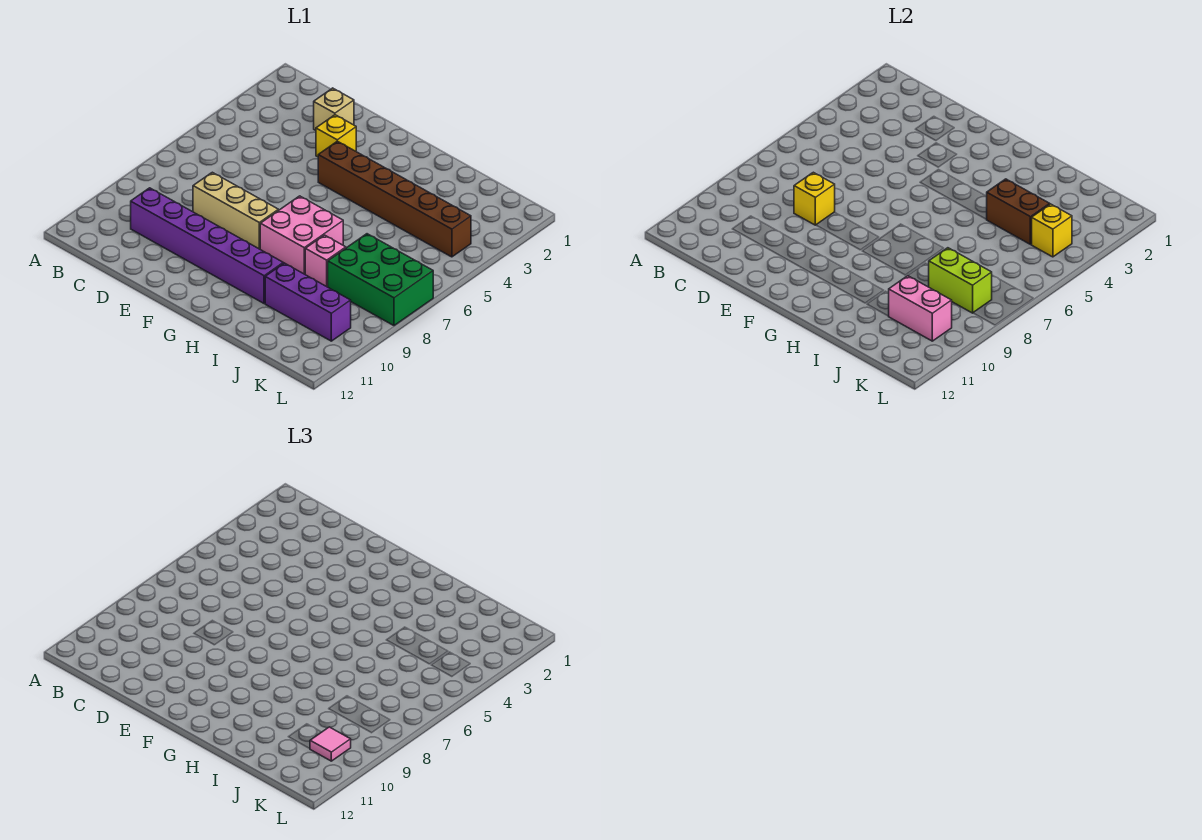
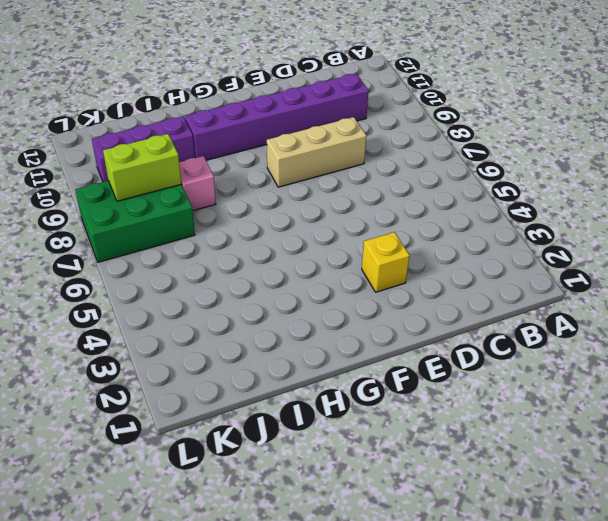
none -> tan 1x1 brick [314,88,354,130]
none -> brown 1x6 brick [318,141,471,257]
none -> pink 2x2 brick [260,196,343,274]

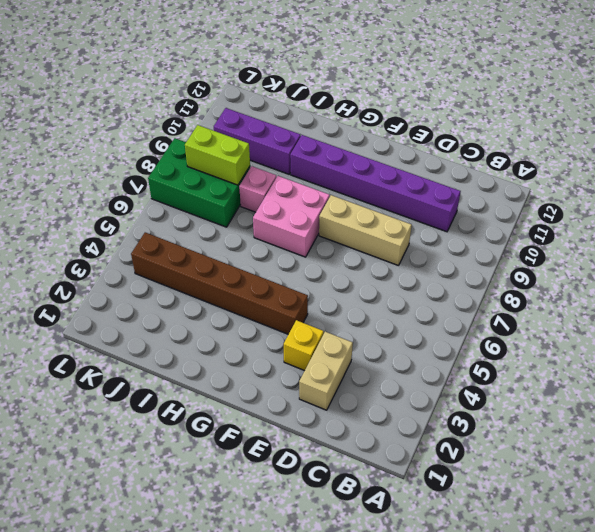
tan 1x2 brick [299,332,353,410] -> tan 1x1 brick [314,88,354,130]
none -> yellow 1x1 brick [794,172,835,225]
none -> brown 1x2 brick [986,179,1050,244]
none -> pink 1x2 brick [889,276,952,341]

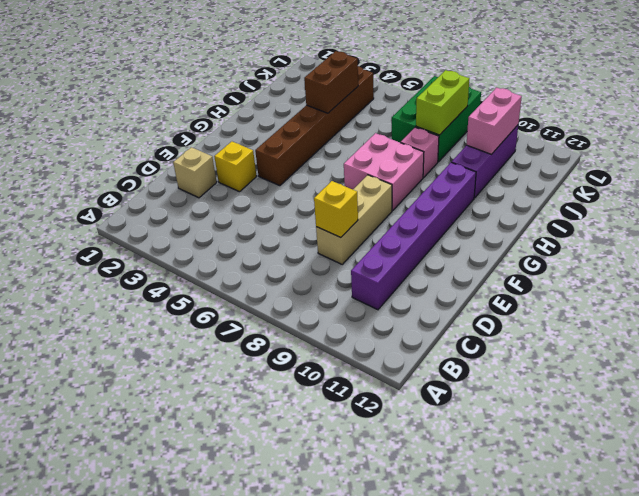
none -> yellow 1x1 brick [1032,204,1072,257]
none -> pink 1x1 tile [310,727,351,761]

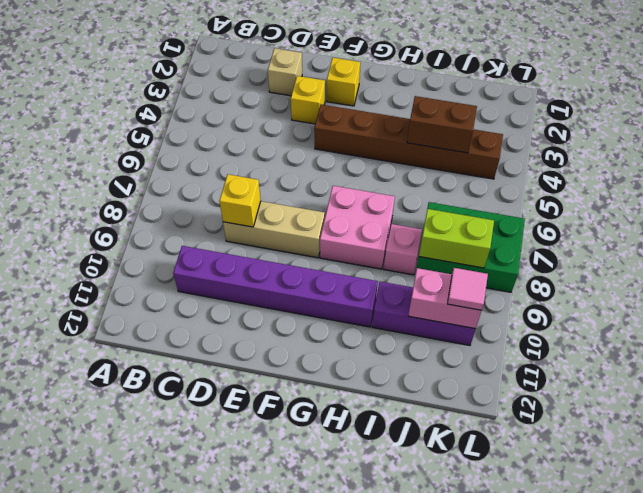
yellow 1x1 brick [327,58,360,106] -> yellow 1x1 brick moved to [1032,204,1072,257]

